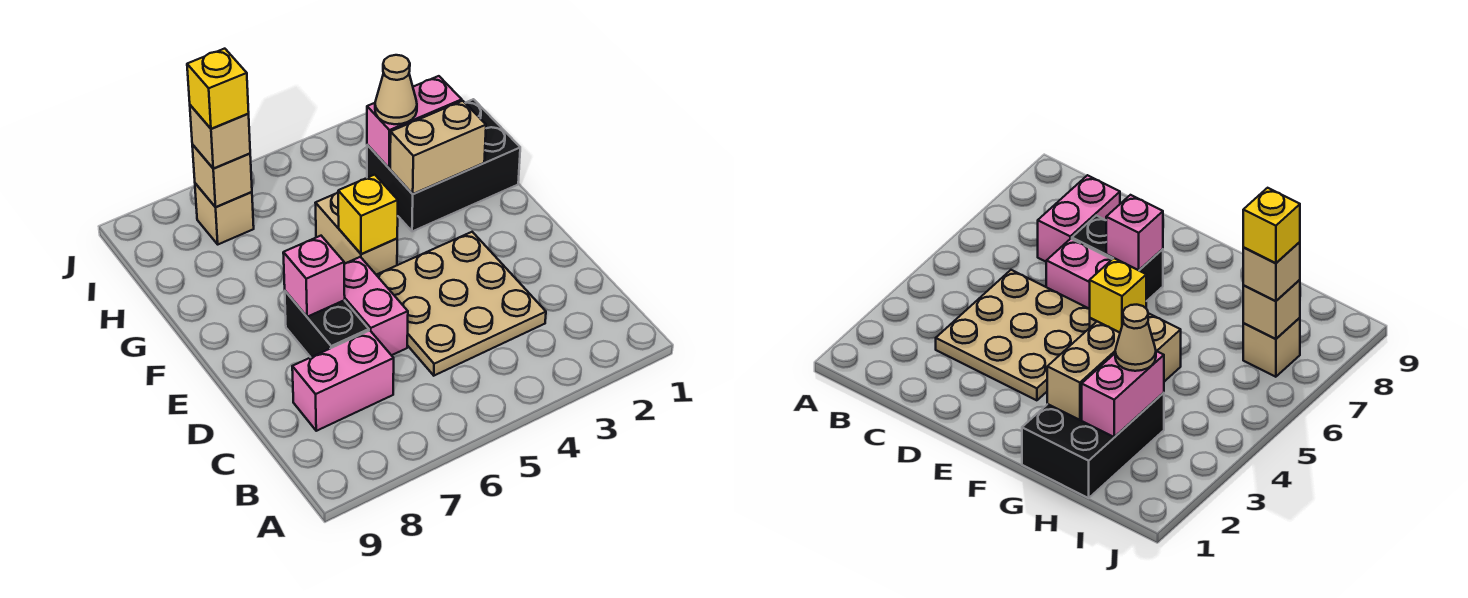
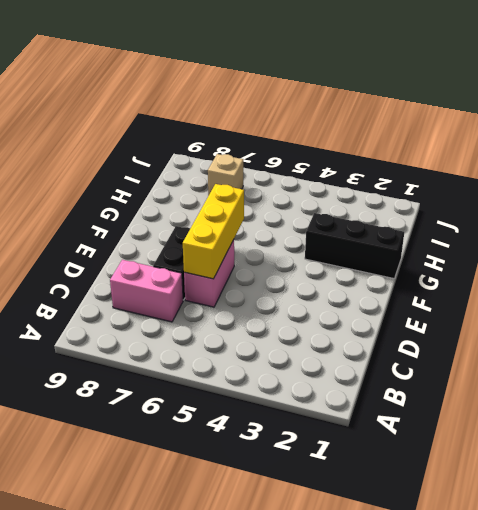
yellow 1x3 brick [183,184,244,279] -> none
black 1x3 brick [305,213,404,279] -> black 2x3 brick [367,99,520,232]
none -> tan 3x3 plate [377,232,546,376]
none -> tan 1x2 brick [316,192,397,275]
none -> pink 1x1 brick [283,236,345,317]

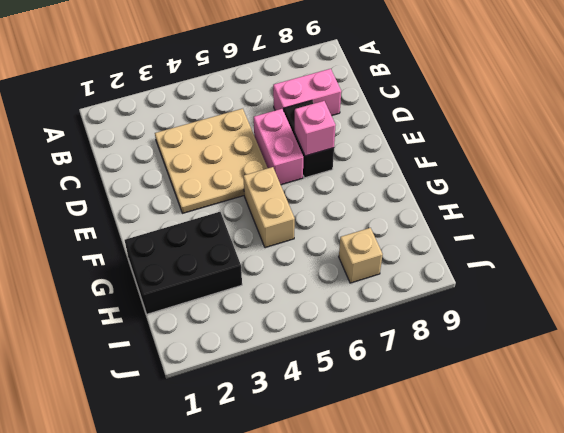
none -> yellow 1x1 brick [338,175,398,254]
none -> tan 1x2 brick [390,101,486,194]
none -> pink 1x2 brick [367,76,462,168]

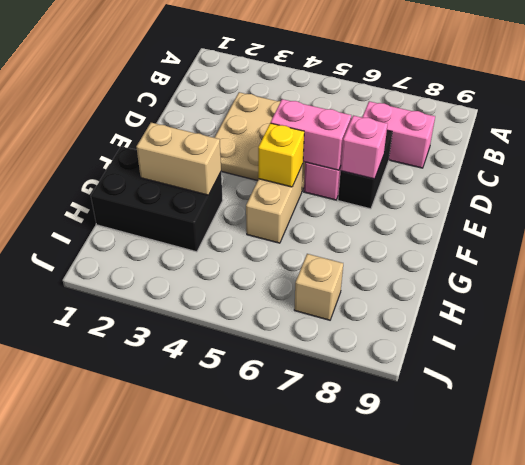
pink 1x2 brick [271,99,351,170] -> pink 1x2 brick moved to [367,76,462,168]
none -> tan 1x1 brick [192,145,252,207]
none -> tan 1x1 cone [375,55,417,124]
none -> tan 1x1 brick [190,105,250,168]

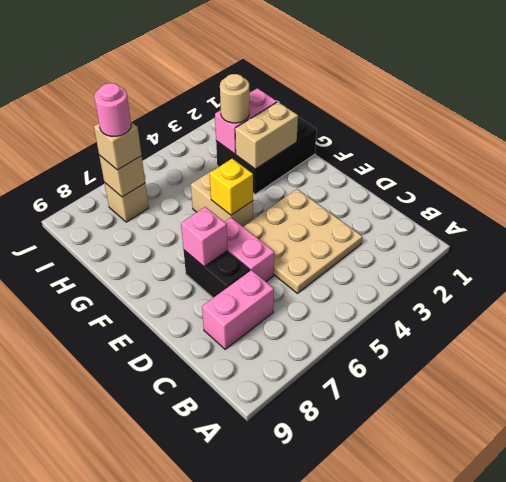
tan 1x1 round brick [220,74,249,123] -> tan 1x1 cone [375,55,417,124]
pink 1x1 round brick [94,83,131,136] -> yellow 1x1 brick [187,49,249,129]

